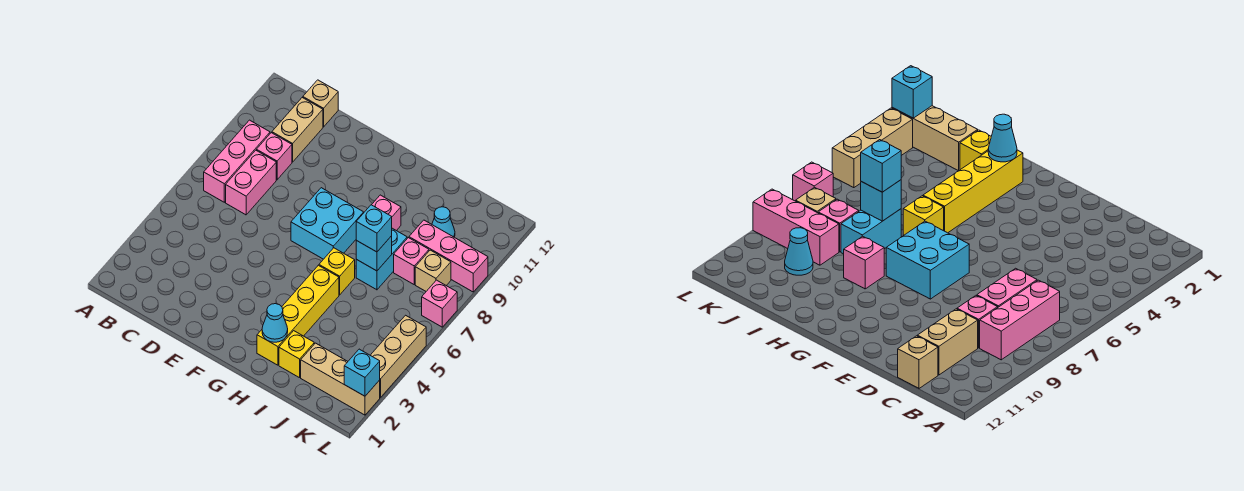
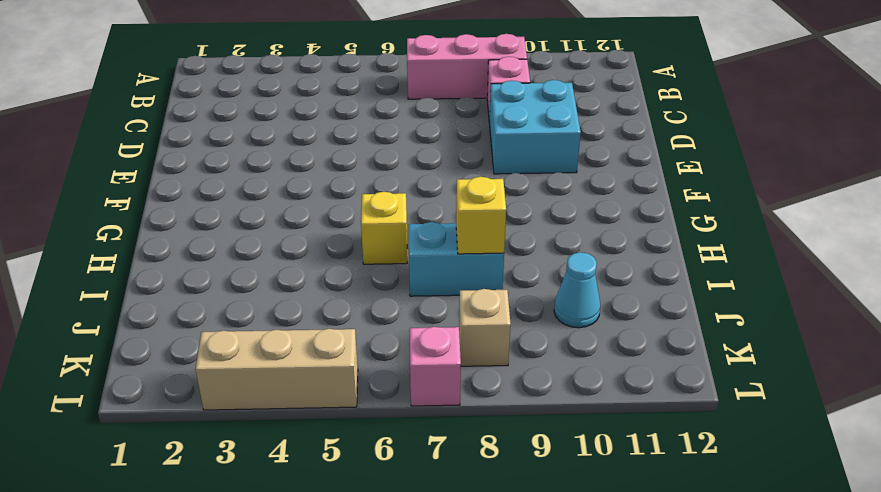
cyan 2x2 brick [489,80,581,174] -> cyan 2x2 brick moved to [291,188,364,259]
yellow 1x1 brick [456,177,506,254] -> yellow 1x1 brick moved to [279,331,314,378]
none -> pink 1x2 brick [226,150,276,215]
none -> tan 1x2 brick [272,98,323,162]
none -> tan 1x1 brick [303,80,338,127]

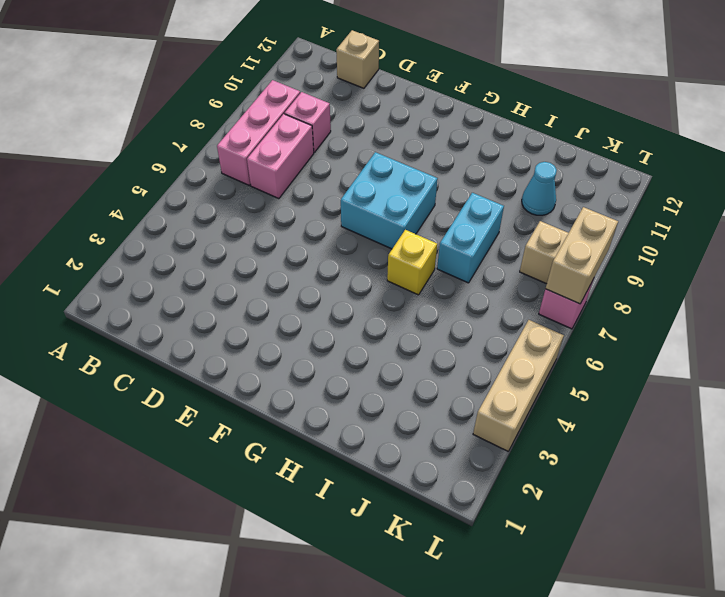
tan 1x2 brick [546,207,618,304] -> tan 1x2 brick moved to [272,98,323,162]
none -> yellow 1x4 brick [257,265,339,365]
none -> pink 1x1 brick [372,195,401,231]
none -> yellow 1x1 brick [279,331,314,378]

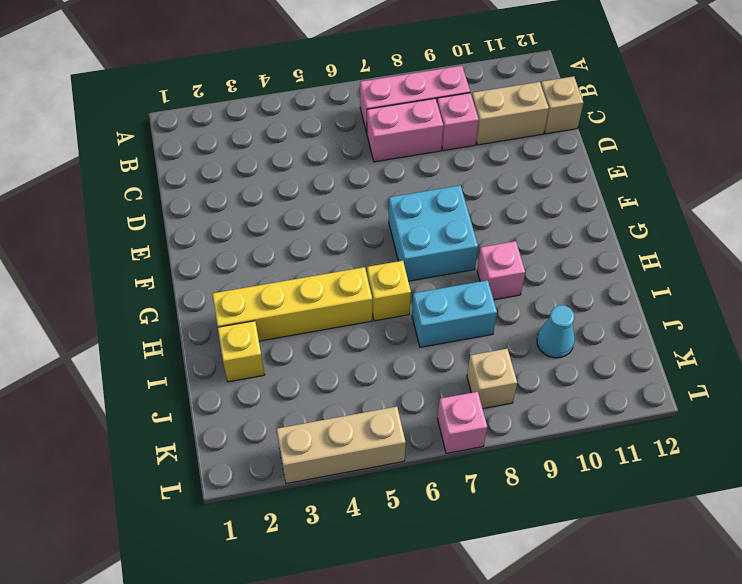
none -> tan 1x3 brick [301,343,380,415]
none -> pink 1x1 brick [394,238,429,284]
none -> pink 1x3 brick [409,220,488,292]

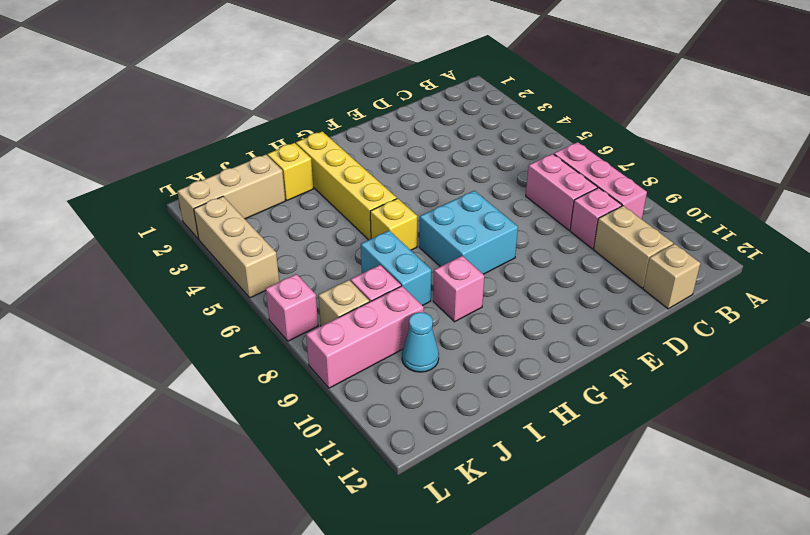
none -> cyan 1x1 cone [262,304,288,342]
none -> cyan 1x1 brick [356,236,392,271]
none -> cyan 1x1 brick [344,349,380,396]

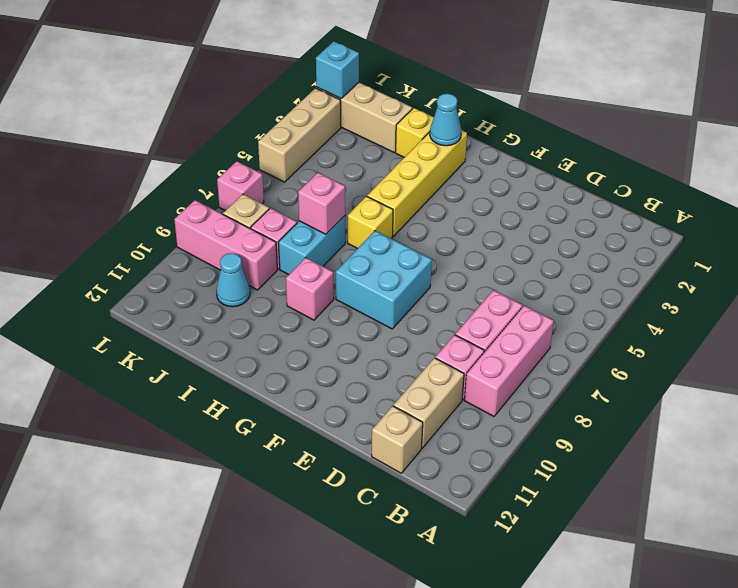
pink 1x1 brick [298,173,345,234] -> cyan 1x1 brick [356,236,392,271]
none -> cyan 1x1 brick [356,205,392,252]

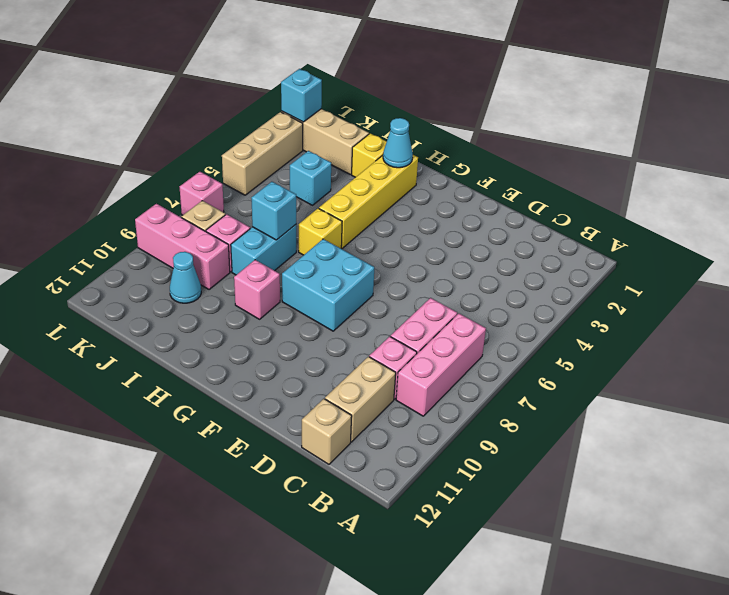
cyan 1x1 brick [290,151,331,205] -> cyan 1x1 brick moved to [356,205,392,252]

